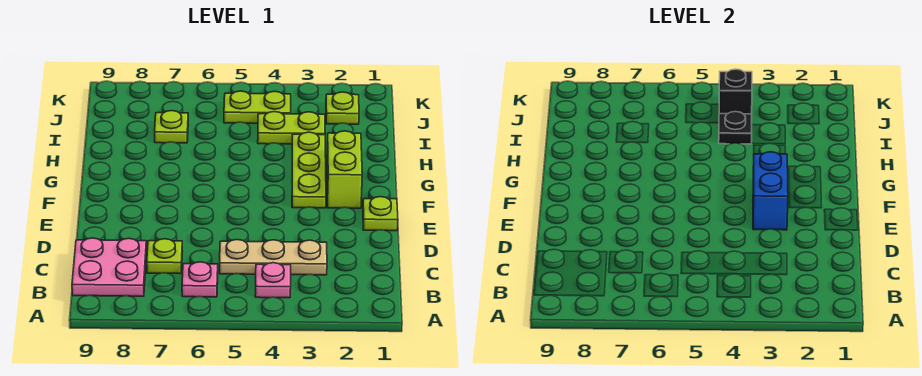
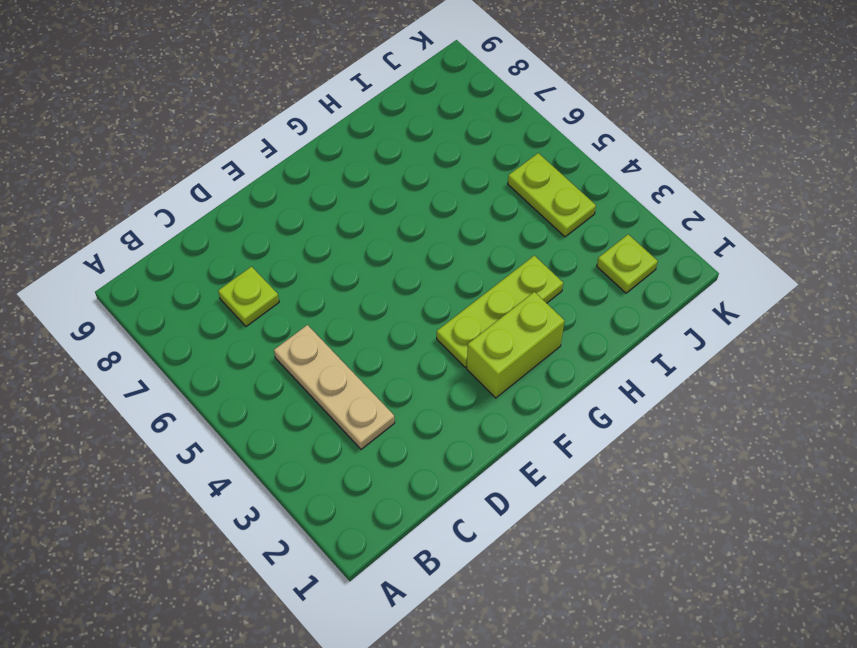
none -> pink 1x1 plate [255,263,291,298]
none -> pink 1x1 plate [182,262,218,297]
none -> pink 2x2 plate [72,238,147,296]

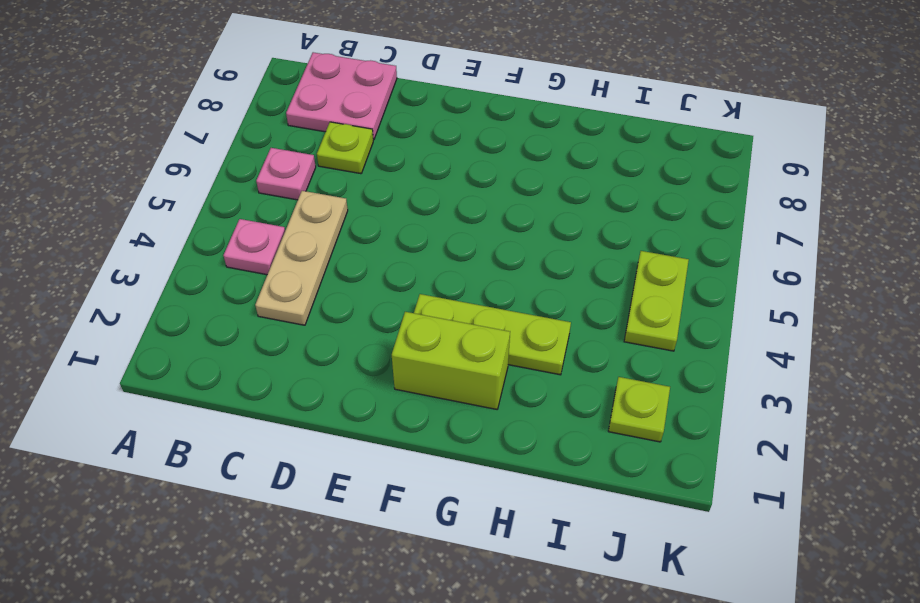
none -> lime 1x1 plate [363,197,398,231]
none -> lime 1x2 plate [258,112,325,144]
none -> lime 1x1 plate [155,111,188,143]

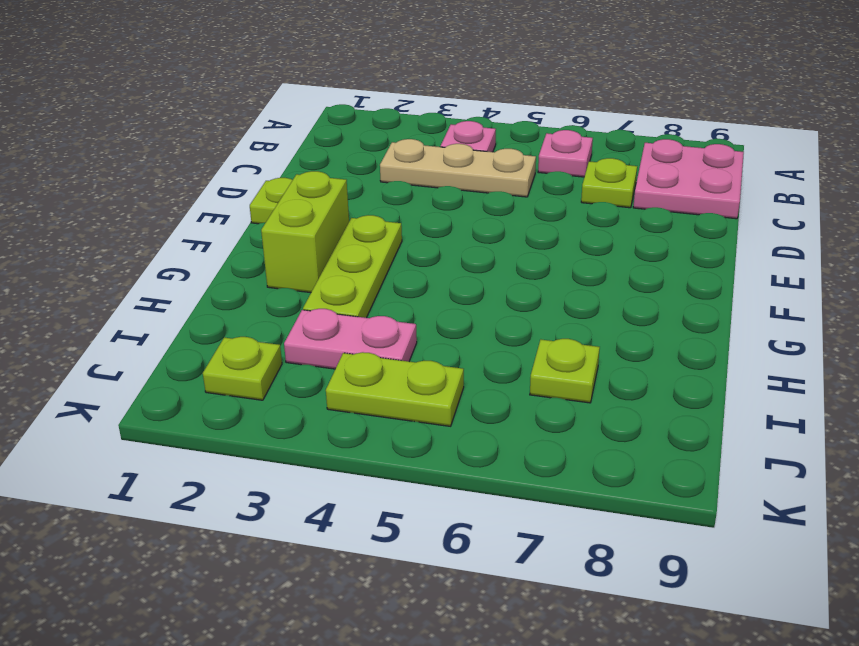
pink 1x2 plate [284,309,417,369] -> lime 1x2 plate [258,112,325,144]
none -> blue 1x2 brick [753,152,788,230]
none -> black 1x1 plate [719,112,752,144]
none -> black 1x1 brick [719,69,752,114]

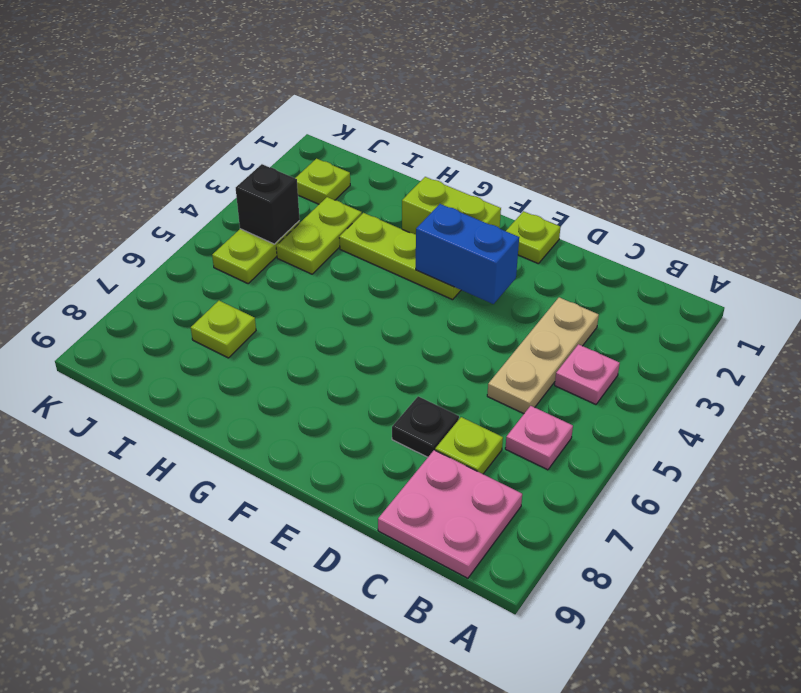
black 1x1 plate [392,396,459,457] -> black 1x1 plate moved to [719,112,752,144]

